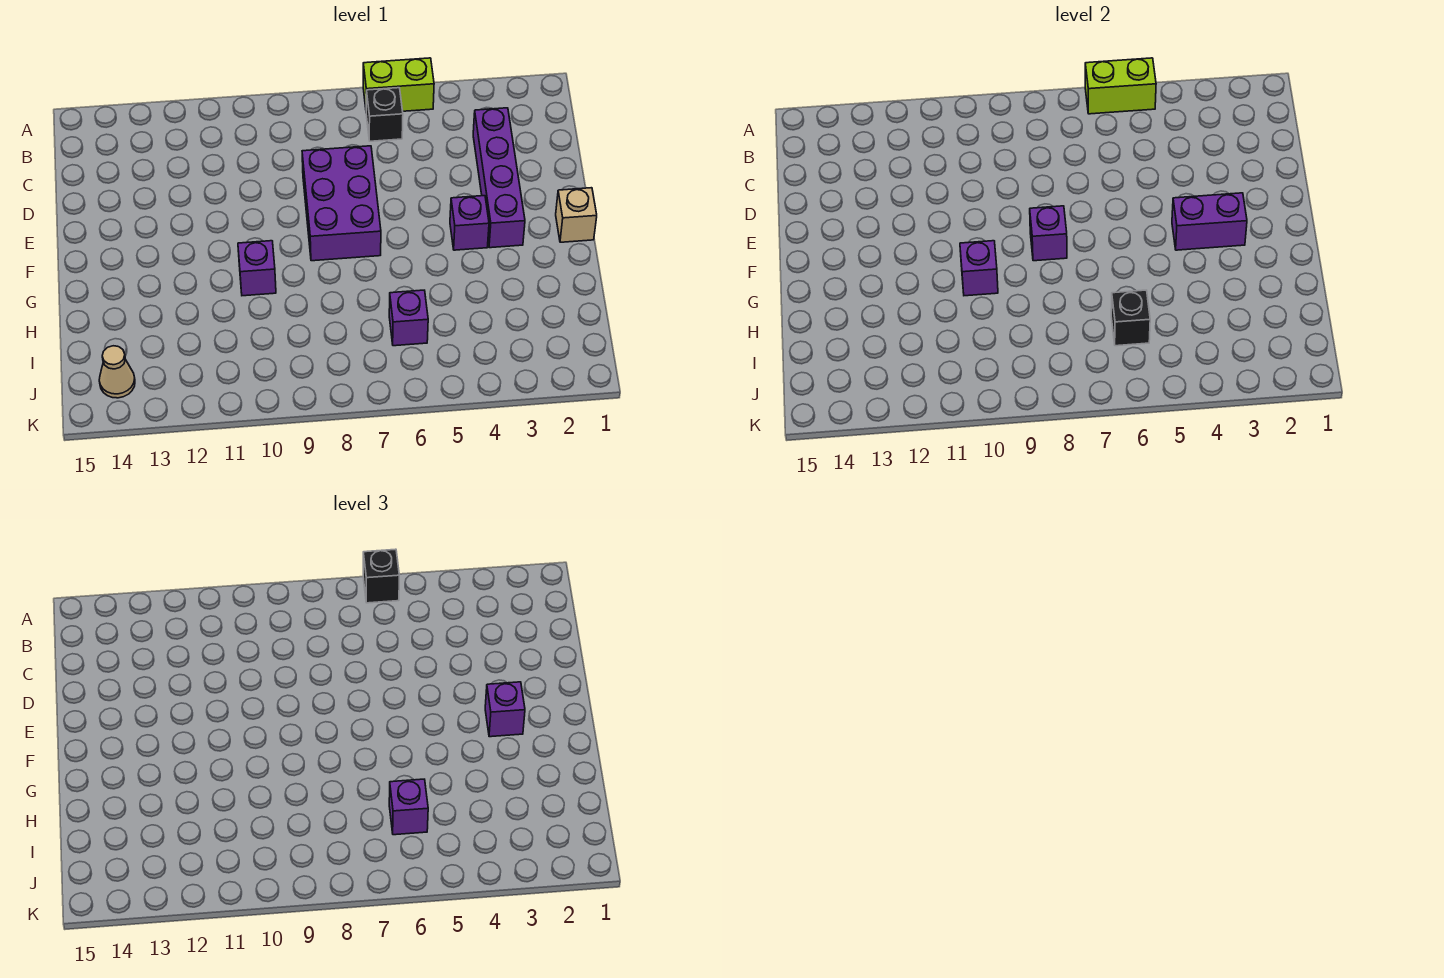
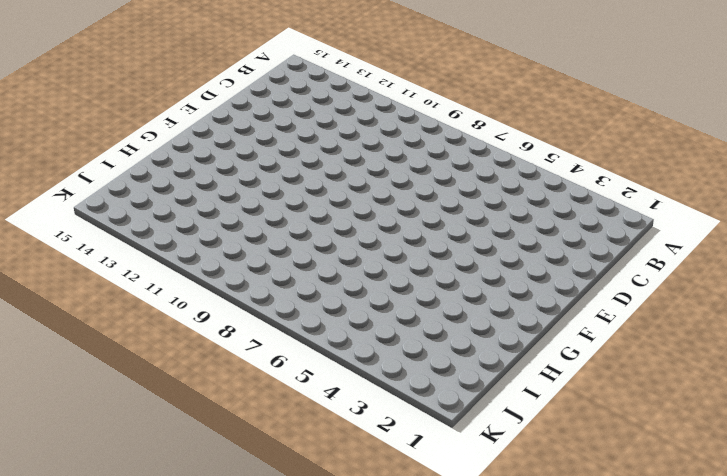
none -> lime 1x2 brick [363,58,434,111]
none -> black 1x1 brick [366,88,403,141]
none -> purple 1x4 brick [473,108,525,248]

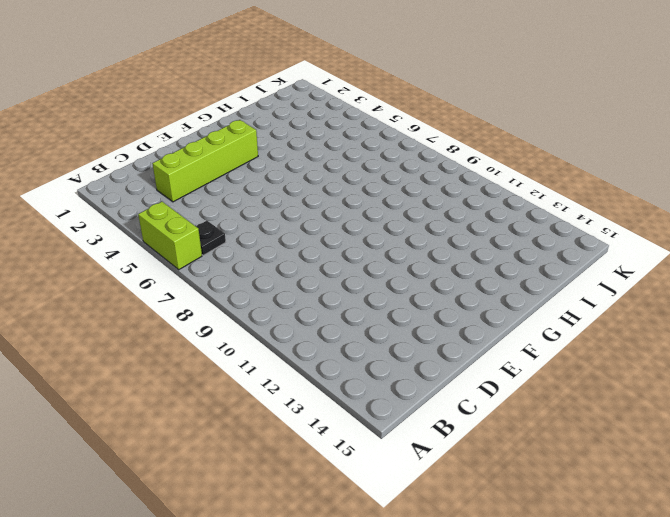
black 1x1 plate [196,221,226,255] -> black 1x1 brick [366,88,403,141]
lime 1x4 brick [152,120,258,202] -> purple 1x4 brick [473,108,525,248]
none -> purple 2x3 brick [302,146,381,261]
none -> tan 1x1 brick [556,188,597,242]
none -> purple 1x1 brick [450,196,489,250]

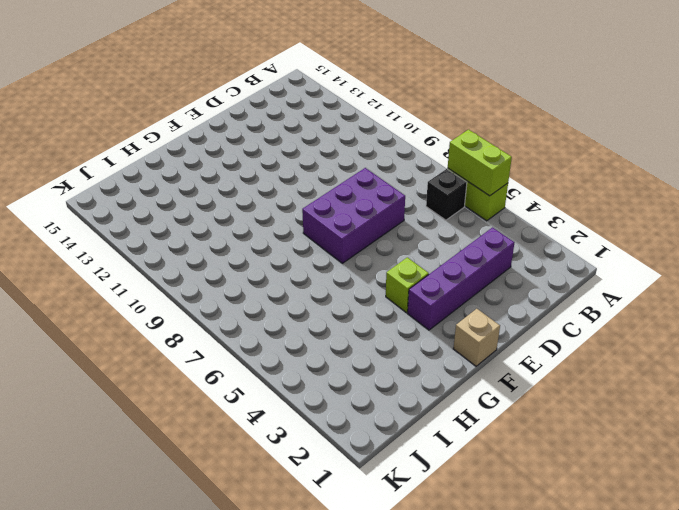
lime 1x1 brick [386,257,429,313] -> purple 1x1 brick [450,196,489,250]
none -> purple 1x1 brick [238,241,276,296]
none -> purple 1x1 brick [389,290,428,346]
none -> tan 1x1 cone [99,346,135,398]

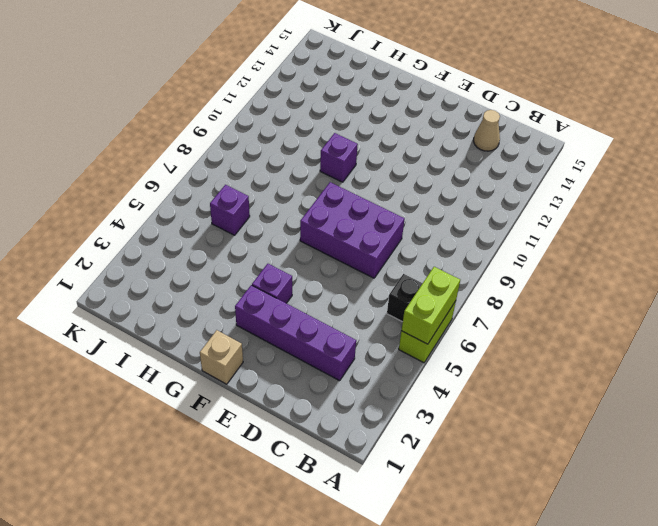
tan 1x1 cone [474,110,500,151] -> tan 1x1 cone moved to [99,346,135,398]
none -> purple 1x2 brick [1172,193,1247,250]
none -> purple 1x1 brick [1030,206,1067,261]
none -> purple 1x1 brick [960,241,998,296]

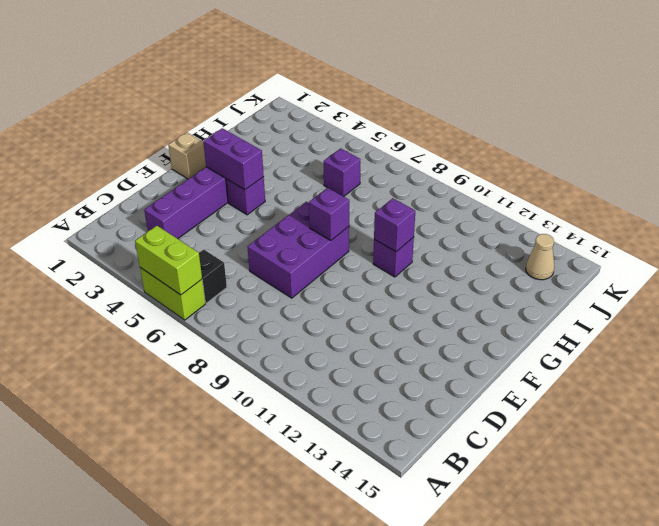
none -> black 1x1 brick [1111,290,1150,346]
none -> black 1x1 brick [363,549,399,603]
none -> purple 1x1 brick [485,682,525,737]

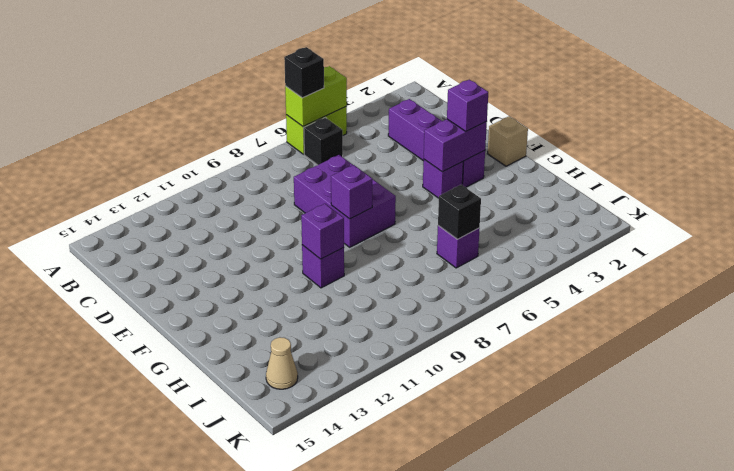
none -> purple 1x1 brick [389,779,428,835]

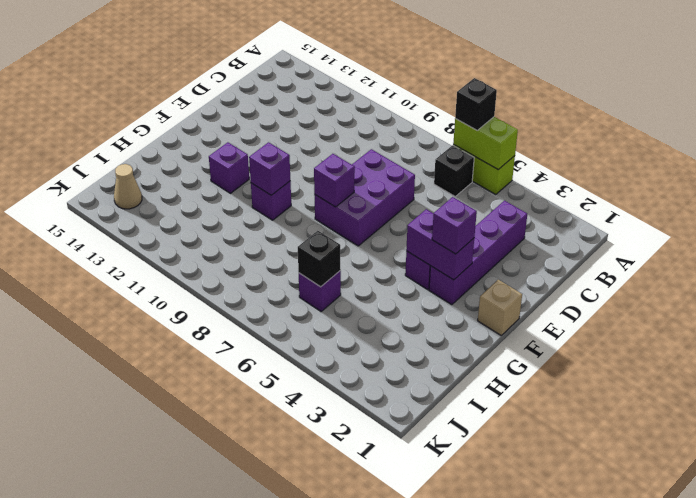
purple 1x1 brick [209,142,249,193] -> purple 1x1 brick moved to [389,779,428,835]

